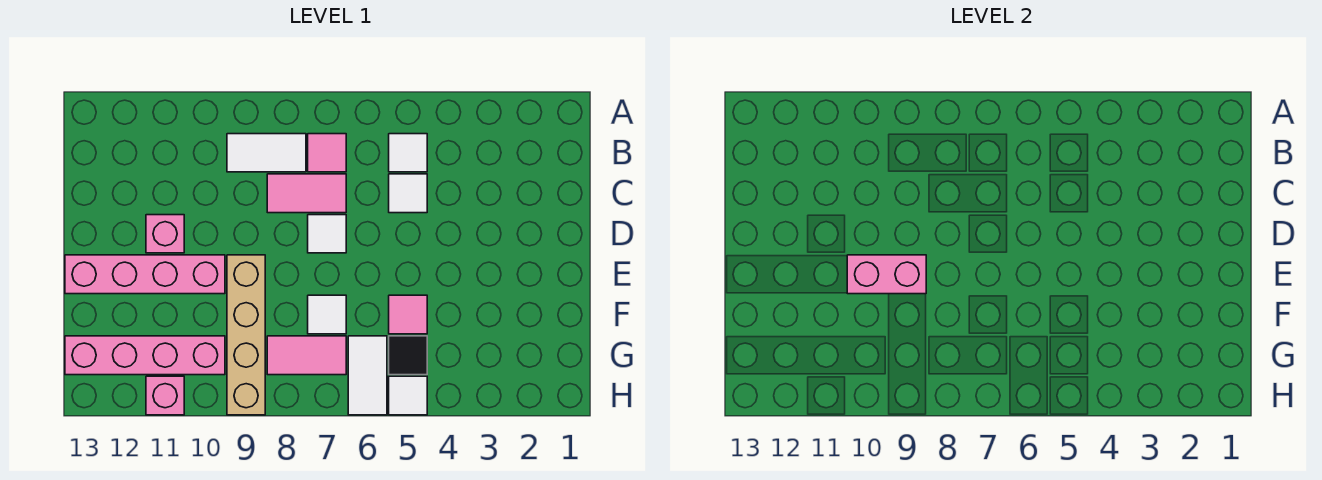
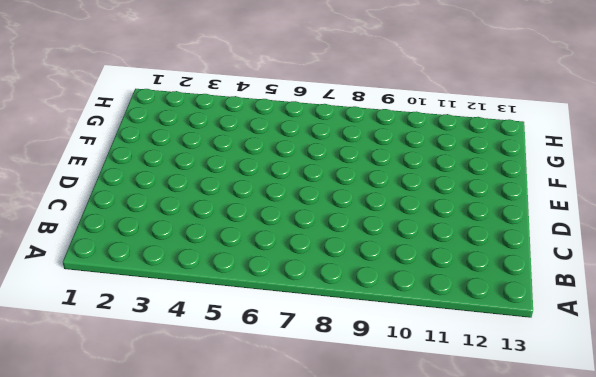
none -> white 1x1 tile [389,134,427,172]
none -> pink 1x1 tile [308,134,346,172]
none -> white 1x2 tile [227,134,306,172]

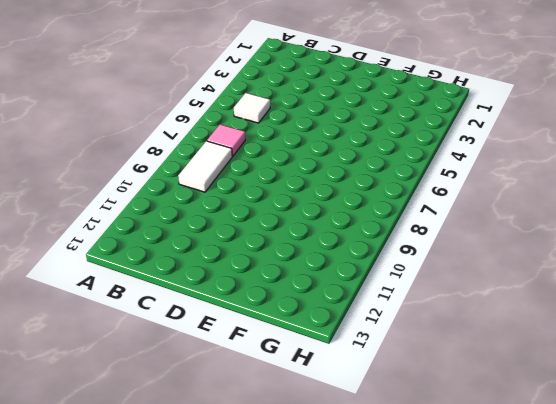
none -> white 1x1 tile [389,174,427,213]
none -> pink 1x2 tile [267,174,346,213]
none -> white 1x1 tile [308,215,346,253]

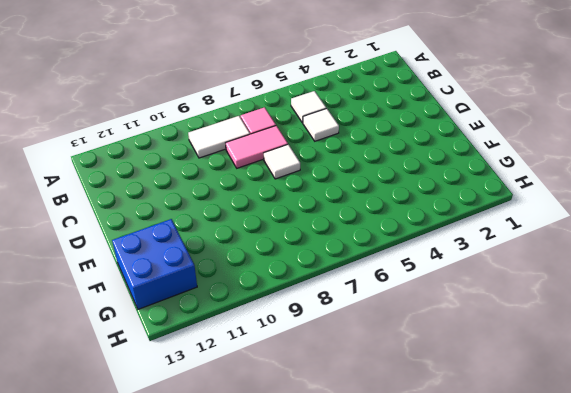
blue 2x2 brick [112,219,197,309] -> pink 1x4 brick [65,336,225,375]
none -> pink 1x1 brick [146,215,184,253]
none -> tan 1x4 brick [227,255,265,415]
none -> pink 1x4 brick [65,255,225,294]

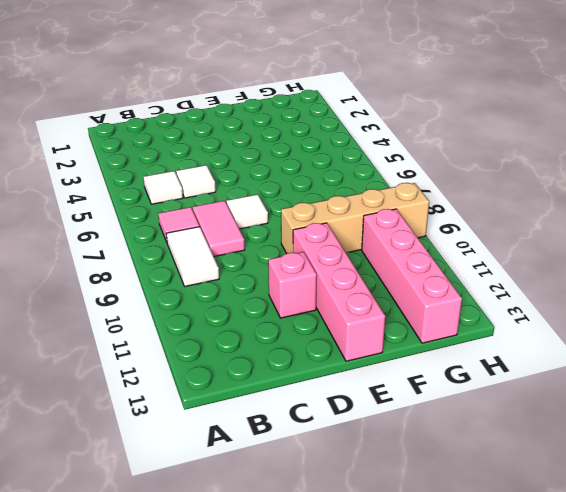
none -> pink 1x1 tile [389,295,427,334]
none -> white 1x1 tile [308,295,346,334]
none -> black 1x1 tile [389,336,427,375]

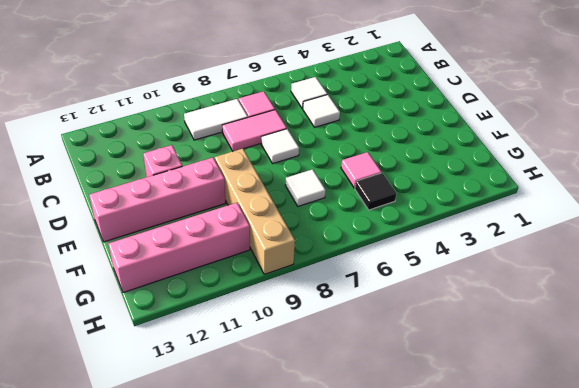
none -> white 1x2 tile [348,336,387,415]
none -> pink 1x2 tile [267,336,346,375]
none -> white 1x1 tile [389,376,427,415]

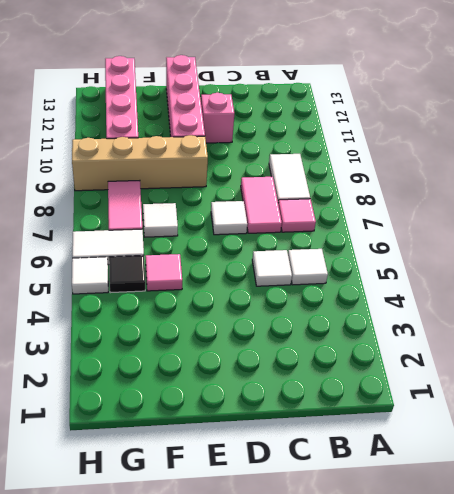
none -> pink 1x1 brick [146,376,184,415]
none -> pink 1x2 brick [847,255,926,294]

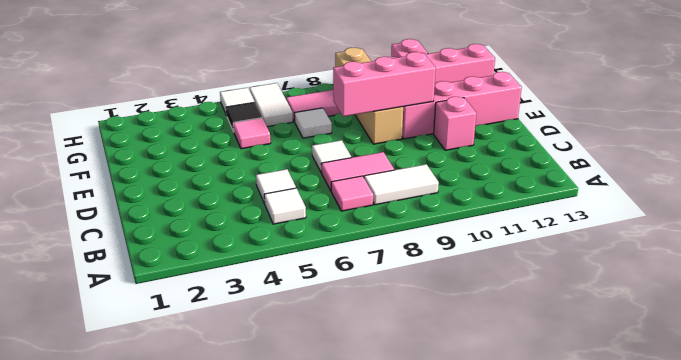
pink 1x3 brick [333,52,436,117] -> pink 1x2 brick [847,255,926,294]

